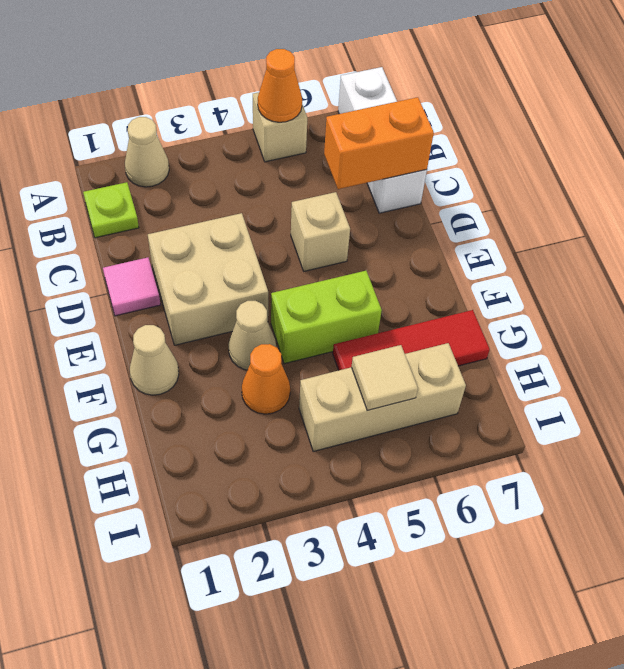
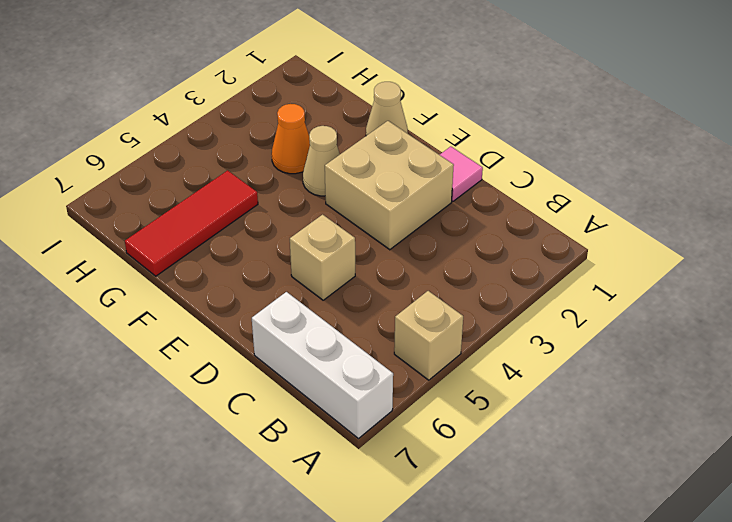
none -> tan 1x1 cone [125,117,169,187]
none -> lime 1x1 plate [83,182,139,238]
none -> lime 1x2 brick [271,271,382,364]

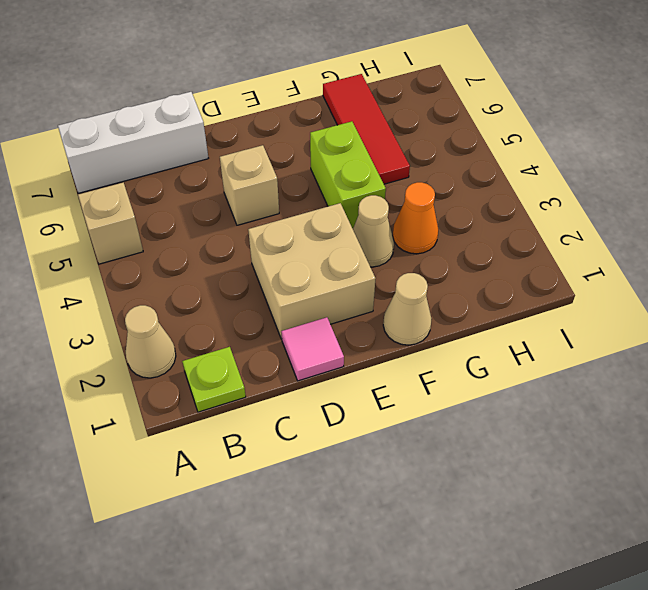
none -> tan 1x3 brick [299,343,466,451]
none -> orange 1x1 cone [258,49,302,122]
none -> orange 1x2 brick [324,97,434,189]

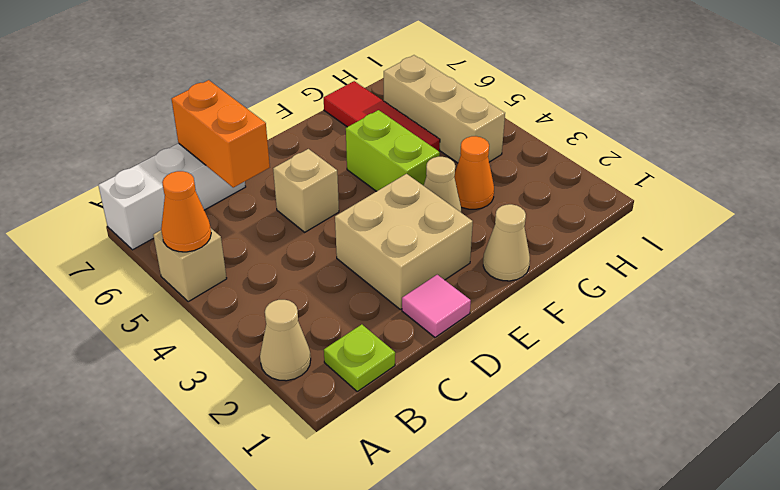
none -> tan 1x1 tile [352,345,418,410]

